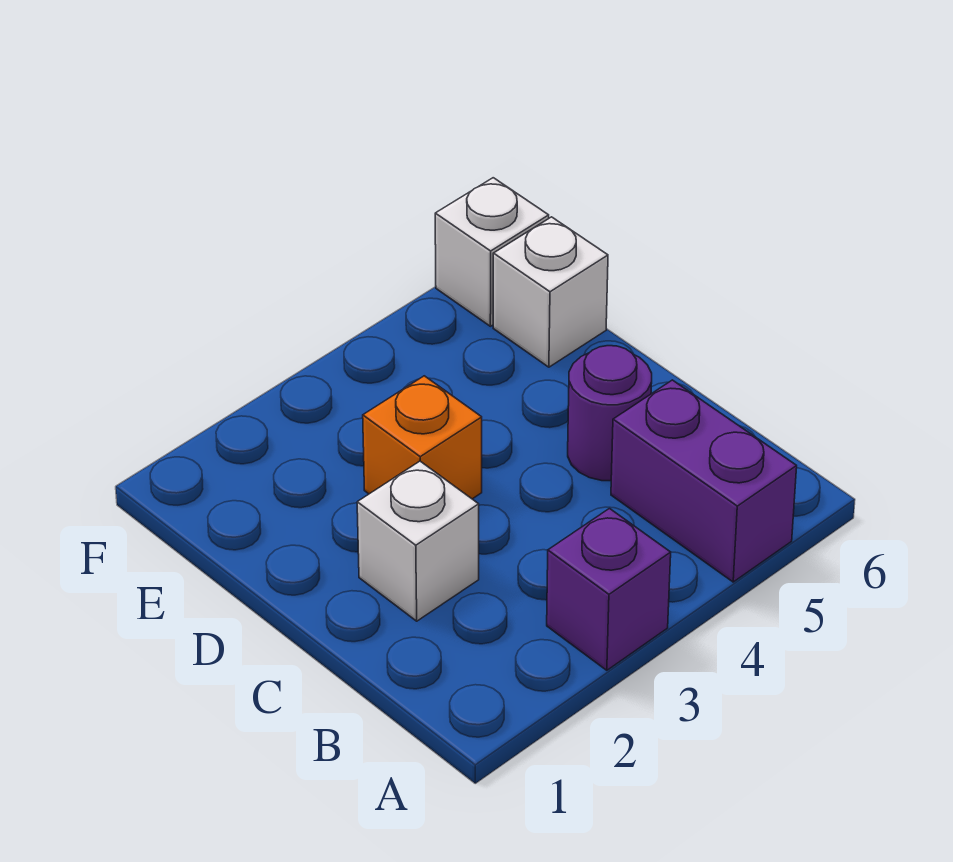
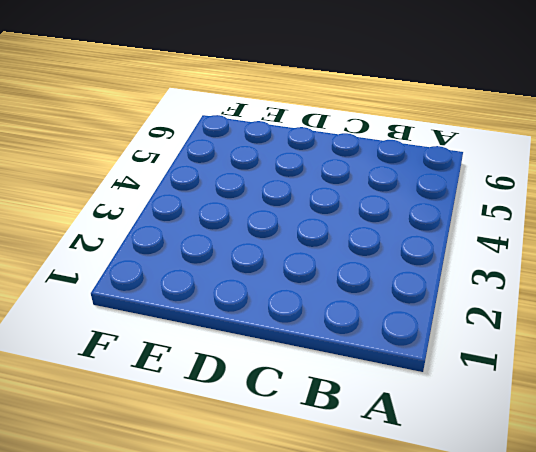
none -> purple 1x1 brick [547,509,671,670]
none -> purple 1x2 brick [611,380,797,582]

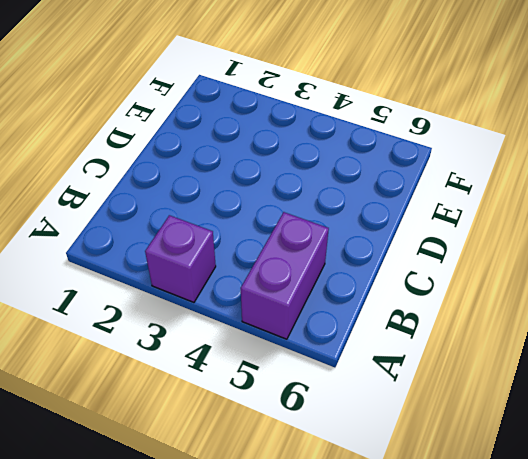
none -> white 1x1 brick [357,461,479,621]
none -> purple 1x1 round brick [568,346,652,481]

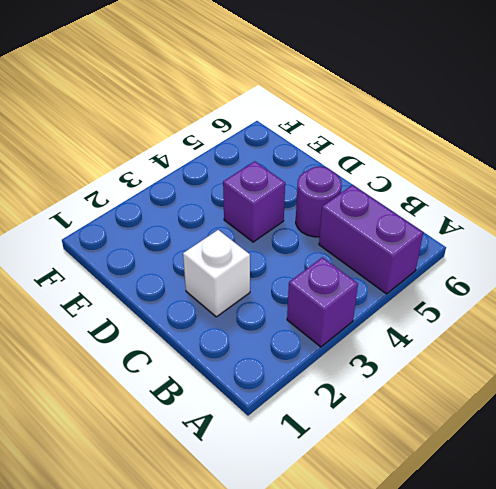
purple 1x1 brick [223,161,285,242] -> none
none -> orange 1x1 brick [363,376,482,499]
none -> white 1x1 brick [493,217,608,367]

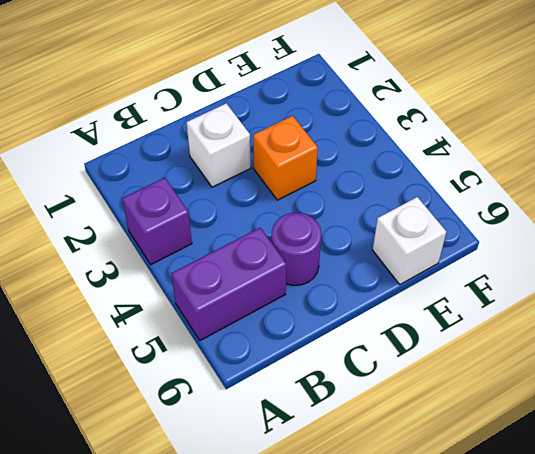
none -> white 1x1 brick [435,178,549,326]

